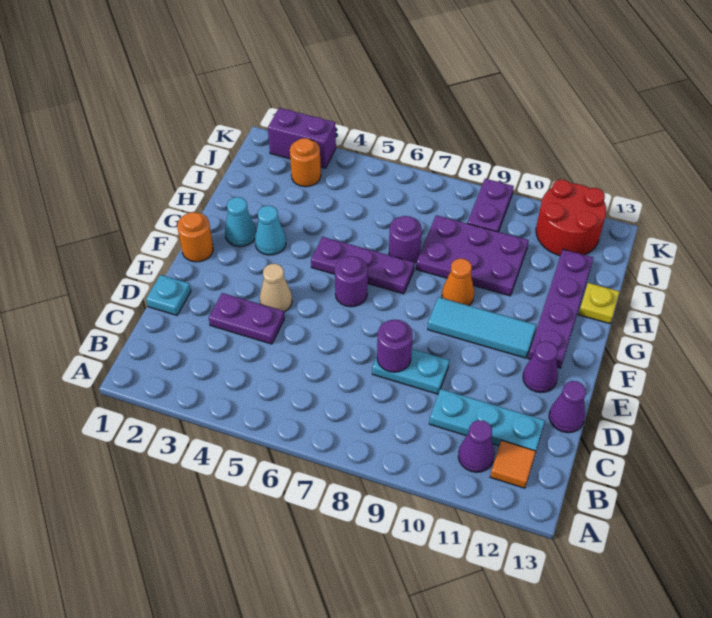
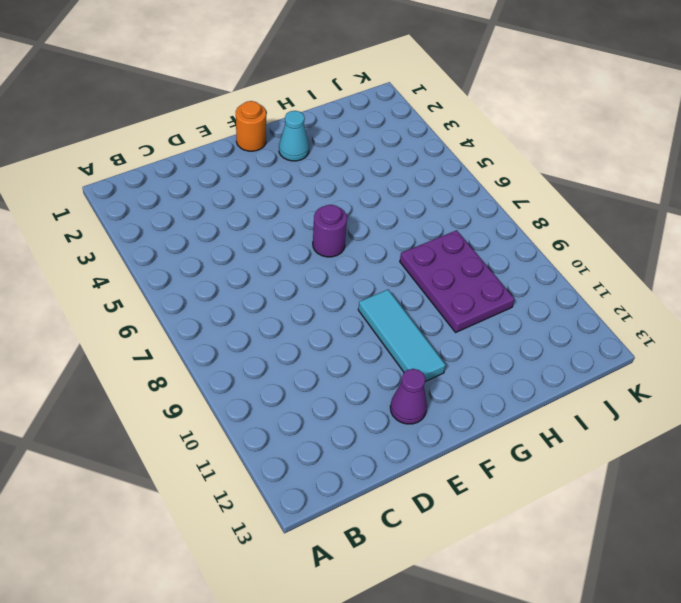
none -> purple 1x1 cone [458,420,494,472]
none -> orange 1x1 tile [490,441,536,488]
none -> cyan 1x3 plate [429,389,545,451]

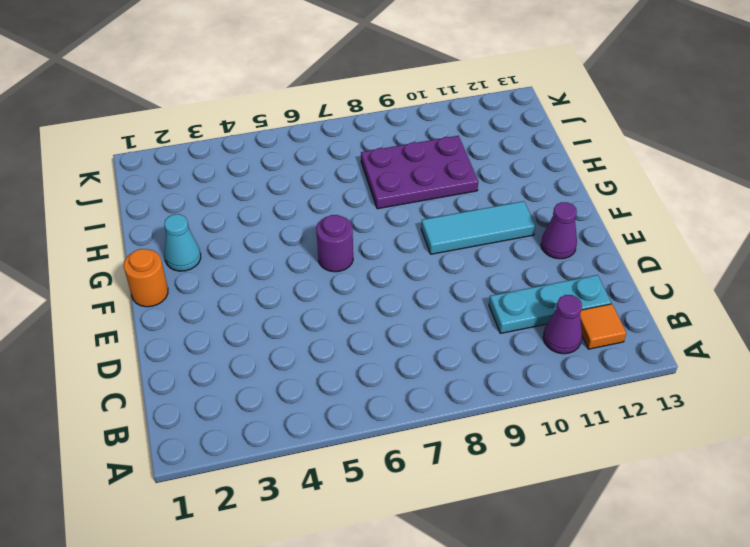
none -> cyan 1x1 plate [146,275,191,315]
none -> purple 1x2 plate [209,293,284,344]
none -> cyan 1x2 plate [372,349,449,394]

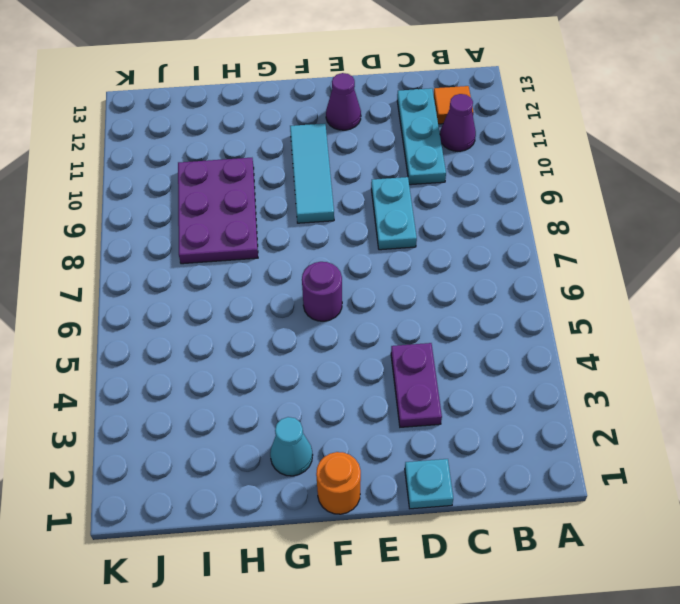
none -> purple 1x1 cone [549,381,586,433]
none -> tan 1x1 cone [260,264,292,312]
none -> purple 1x4 plate [528,249,593,368]

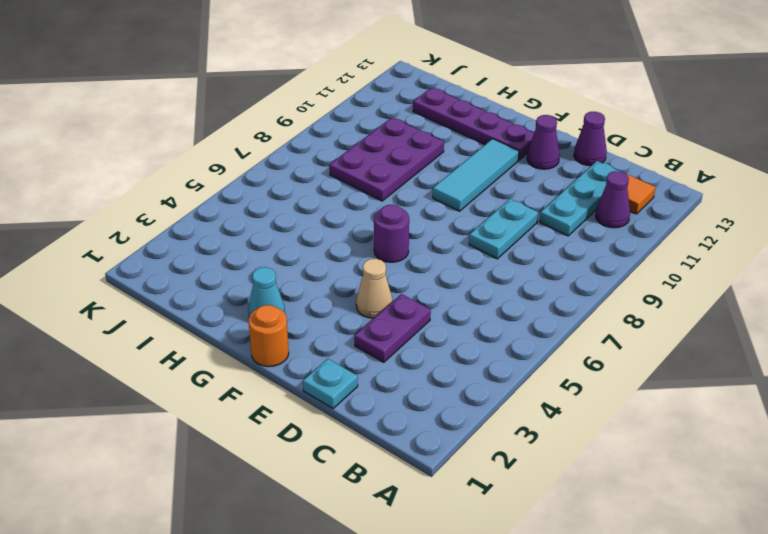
none -> cyan 1x1 cone [255,206,286,255]
none -> purple 1x3 plate [311,237,414,294]
none -> orange 1x1 cone [442,258,474,306]

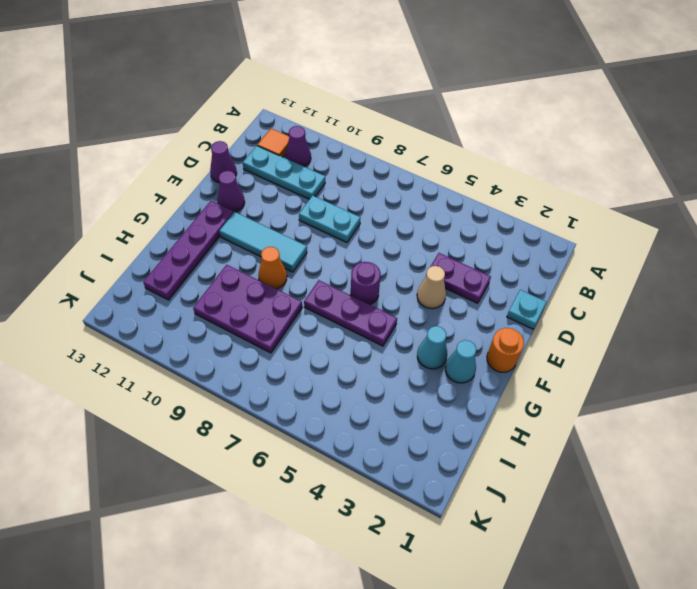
none -> purple 1x1 round brick [389,216,422,263]
none -> yellow 1x1 plate [578,283,619,324]
none -> orange 1x1 round brick [290,138,321,187]

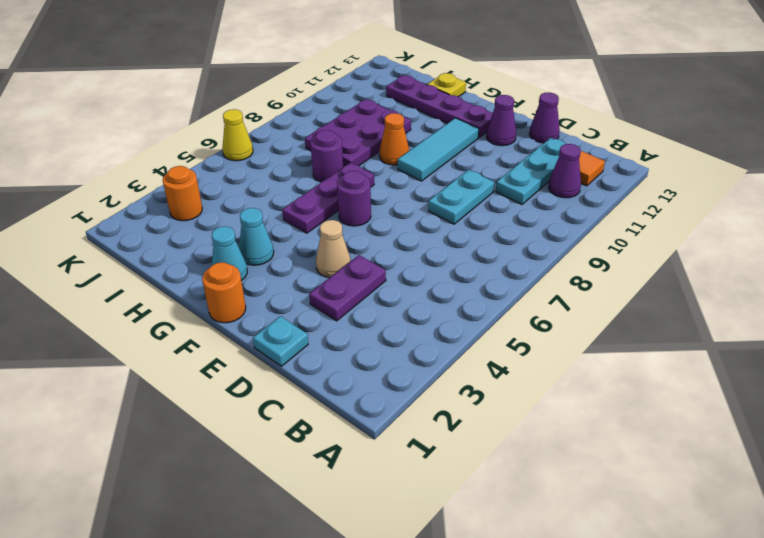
yellow 1x1 cone [222,109,253,161] -> none
none -> purple 1x2 plate [467,179,514,232]
none -> red 2x2 round brick [536,180,606,256]
none -> purple 1x2 brick [268,108,336,168]

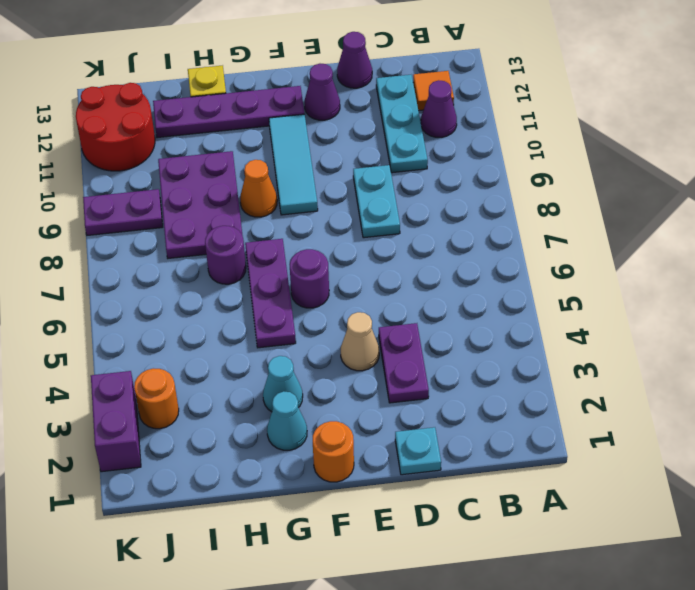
none -> purple 1x1 round brick [377,320,413,372]

